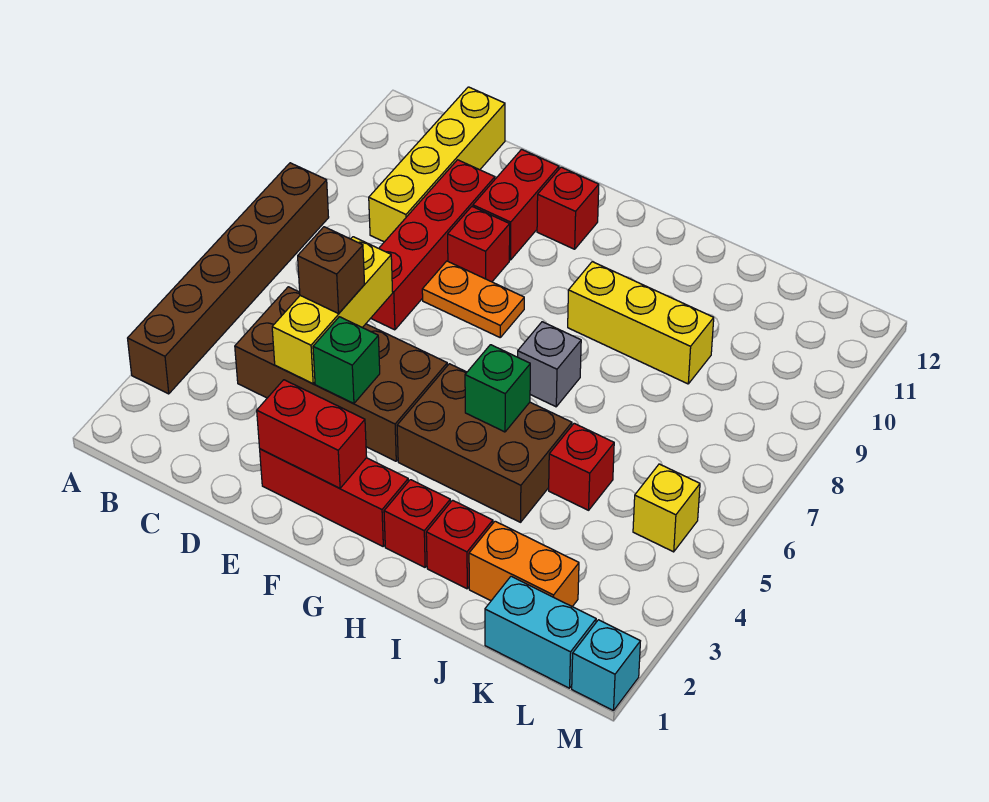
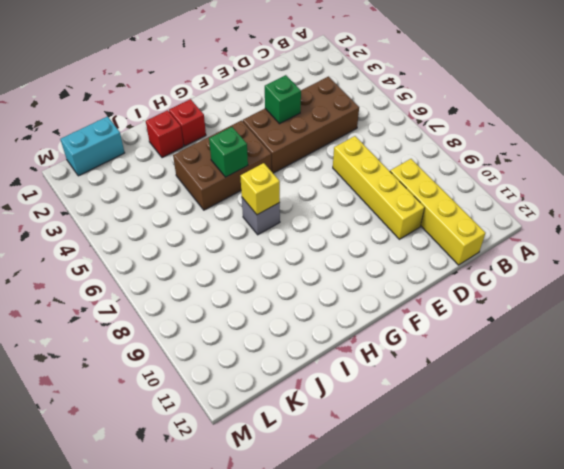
yellow 1x4 brick [333,136,425,239] -> red 1x4 brick [371,160,495,330]
yellow 1x1 brick [240,163,280,215] -> yellow 1x1 brick moved to [633,464,700,552]
none -> brown 1x6 brick [128,163,329,394]
none -> red 1x3 brick [260,449,408,546]
none -> orange 1x2 plate [422,261,524,337]

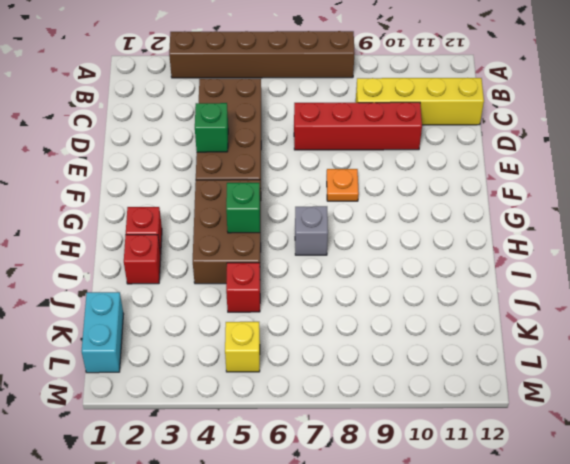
orange 1x1 plate [327,169,359,201] -> orange 1x2 plate [422,261,524,337]
none -> red 1x3 brick [260,449,408,546]
none -> red 1x1 brick [448,207,510,282]
none -> red 1x2 brick [473,149,559,260]

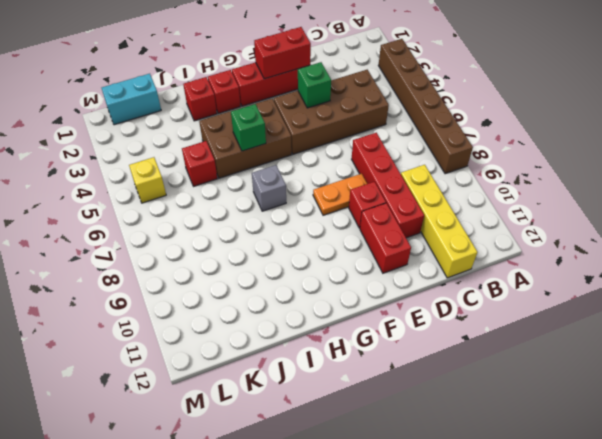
none -> red 1x1 brick [537,167,599,249]
none -> yellow 1x3 brick [568,262,714,384]
none -> orange 1x2 brick [469,521,579,607]

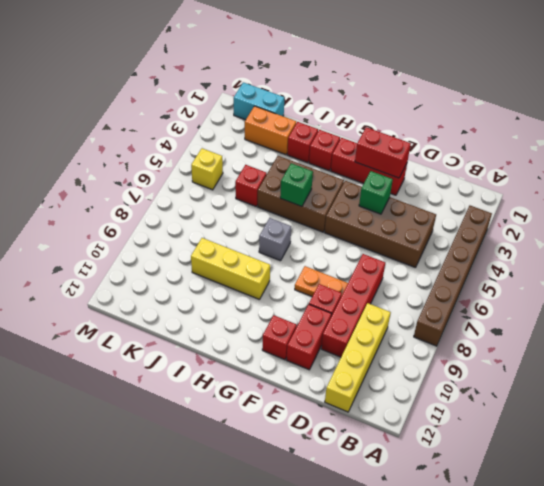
none -> cyan 1x1 brick [572,620,640,711]
none -> yellow 1x3 brick [272,237,393,383]
none -> brown 1x1 brick [298,227,364,314]

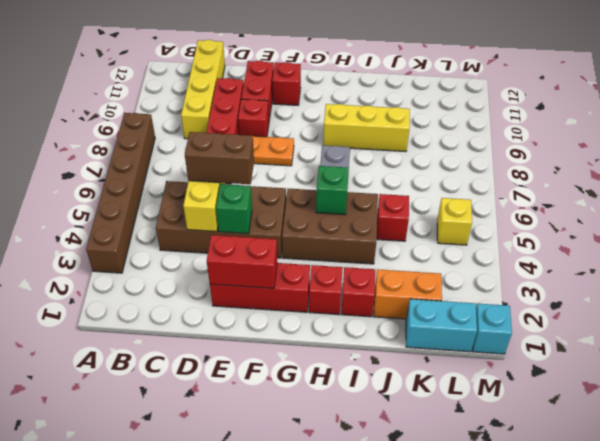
brown 1x2 brick [185,132,254,184] -> brown 1x1 brick [298,227,364,314]

